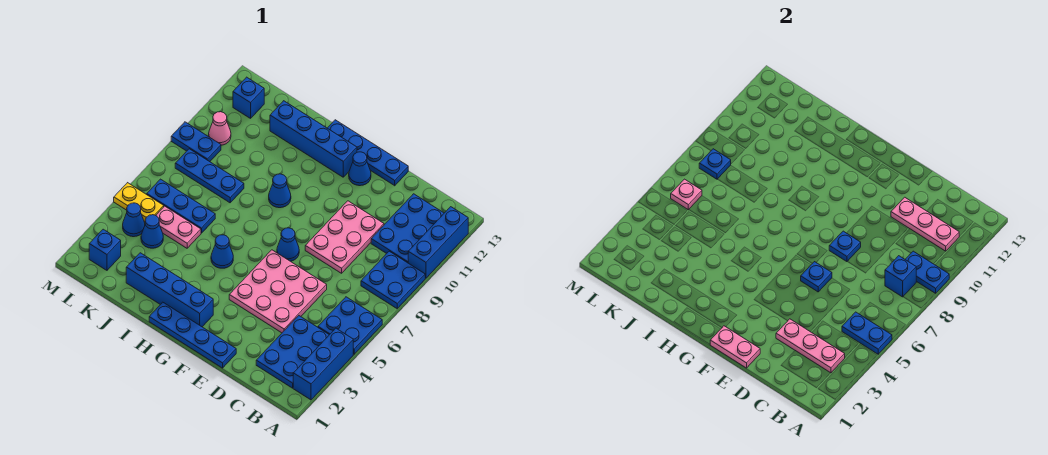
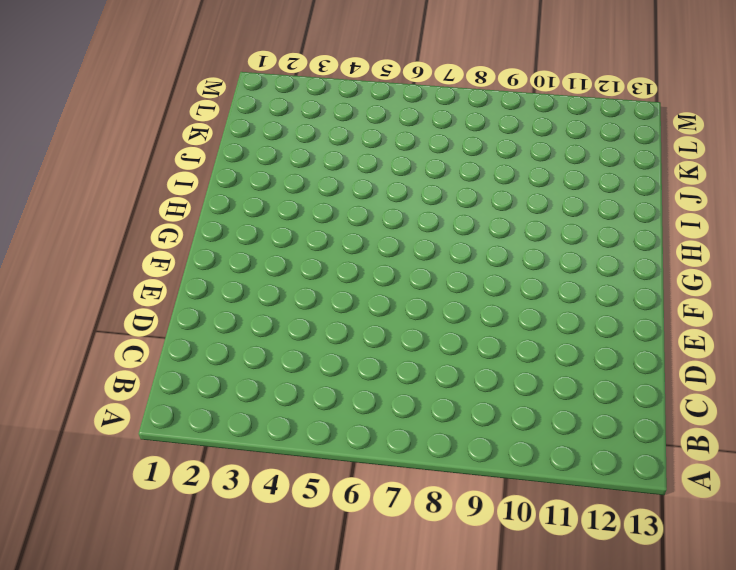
none -> blue 1x3 brick [293,328,353,400]
none -> blue 2x2 plate [318,297,382,354]
none -> blue 2x2 plate [361,251,425,309]
none -> blue 1x3 brick [408,207,468,278]

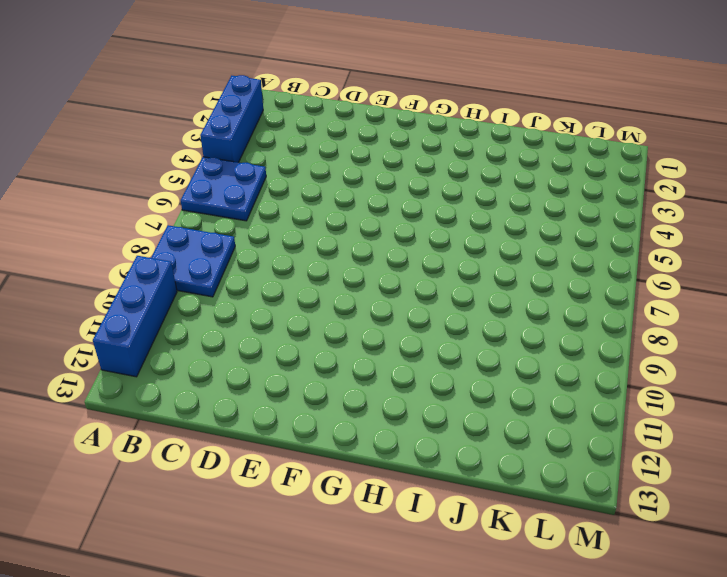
none -> blue 2x3 plate [256,316,329,388]
none -> blue 2x3 plate [371,194,444,263]
none -> pink 3x3 plate [229,250,327,333]
none -> pink 2x3 plate [305,201,384,273]

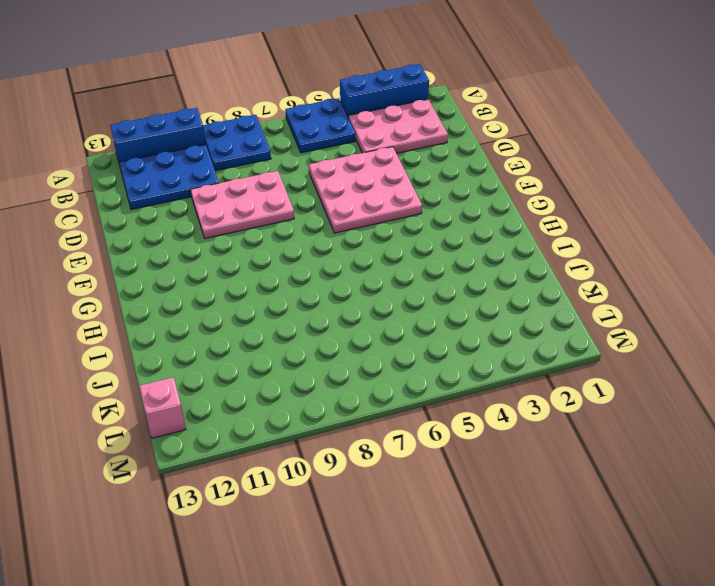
pink 2x3 plate [349,99,448,153] -> blue 2x3 plate [256,316,329,388]
pink 1x1 brick [139,377,186,438] -> none
none -> blue 1x4 plate [149,302,236,368]
none -> blue 1x4 plate [328,120,408,186]
none -> blue 1x1 cone [277,228,299,261]
none -> blue 1x1 cone [349,152,371,186]

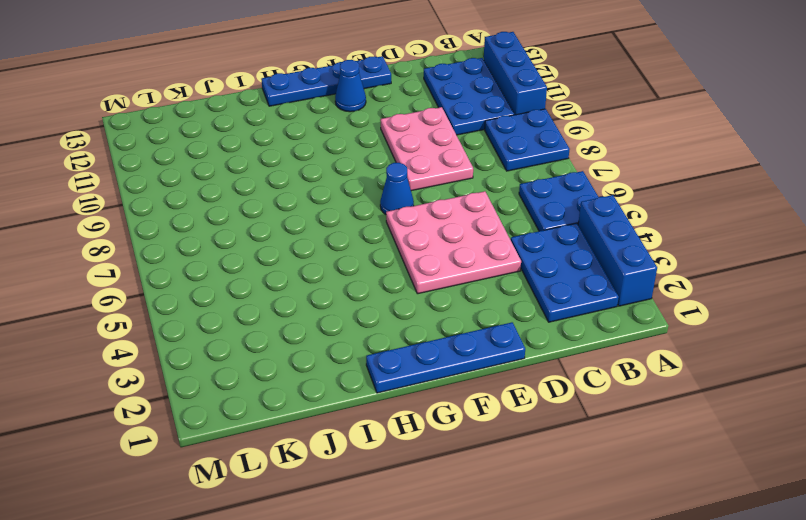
none -> blue 1x4 brick [126,253,213,327]
none -> blue 1x4 brick [270,101,357,177]
none -> blue 1x1 cone [211,235,233,268]
none -> blue 1x1 cone [269,174,291,208]

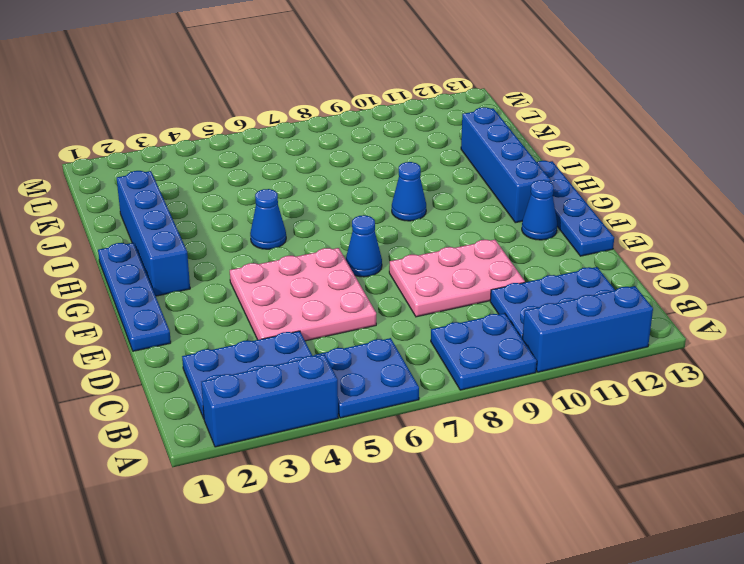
none -> pink 1x2 plate [156,206,201,248]
none -> blue 1x3 plate [147,179,215,233]
none -> blue 1x3 plate [175,149,244,203]
none -> blue 1x1 cone [141,215,163,248]

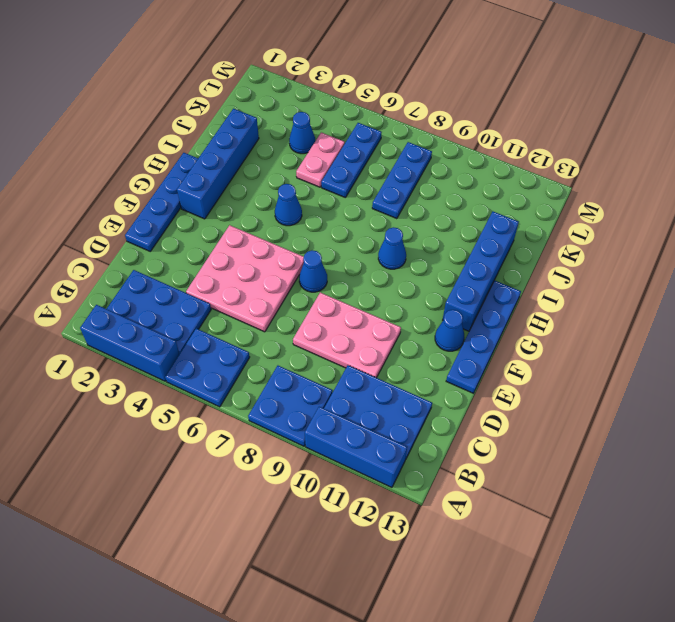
none -> blue 1x1 brick [89,229,121,270]
none -> blue 1x1 cone [123,203,145,237]
none -> yellow 1x2 plate [114,183,164,222]
none -> blue 1x2 plate [171,122,221,162]

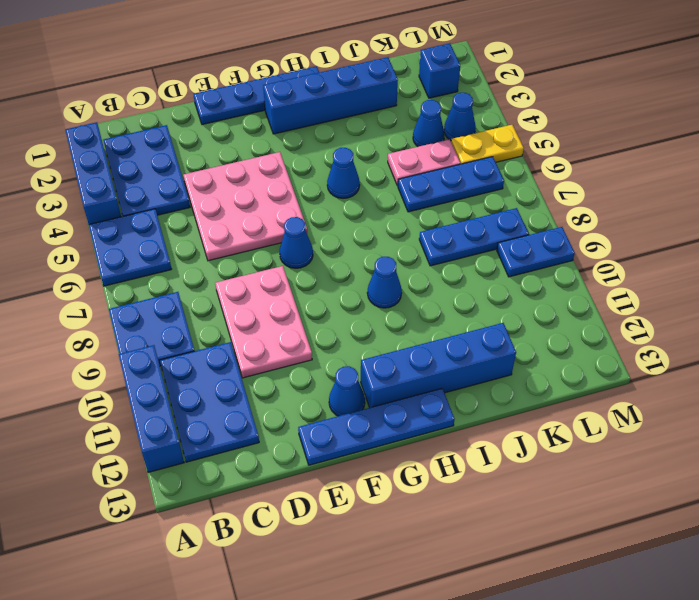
none -> pink 1x1 cone [209,112,231,145]
none -> blue 1x1 brick [233,77,264,118]
none -> blue 1x2 plate [842,312,892,354]
none -> blue 1x2 plate [905,251,949,293]

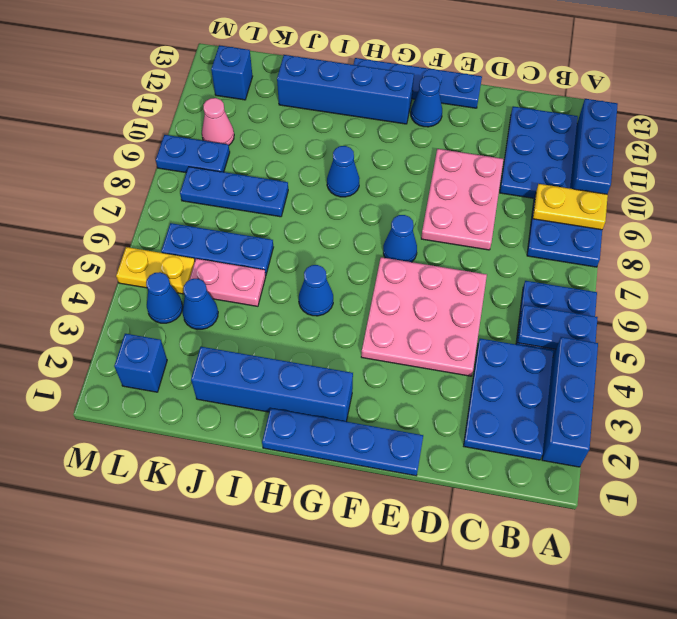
yellow 1x2 plate [533,184,608,230] -> blue 1x2 plate [905,251,949,293]
none -> pink 1x3 plate [776,319,845,373]
none -> blue 1x1 brick [885,256,916,297]
none -> pink 1x3 plate [891,197,959,251]
none -> pink 1x2 plate [710,326,760,368]

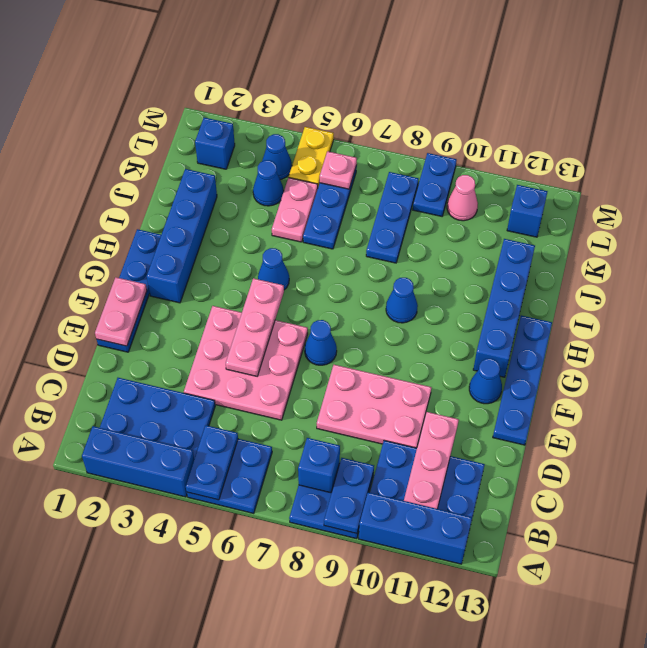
pink 1x3 plate [226,278,284,376] -> pink 1x3 plate moved to [776,319,845,373]
none -> blue 1x1 plate [801,262,832,292]
none -> blue 1x1 plate [829,231,861,262]
none -> blue 1x1 plate [699,149,731,179]

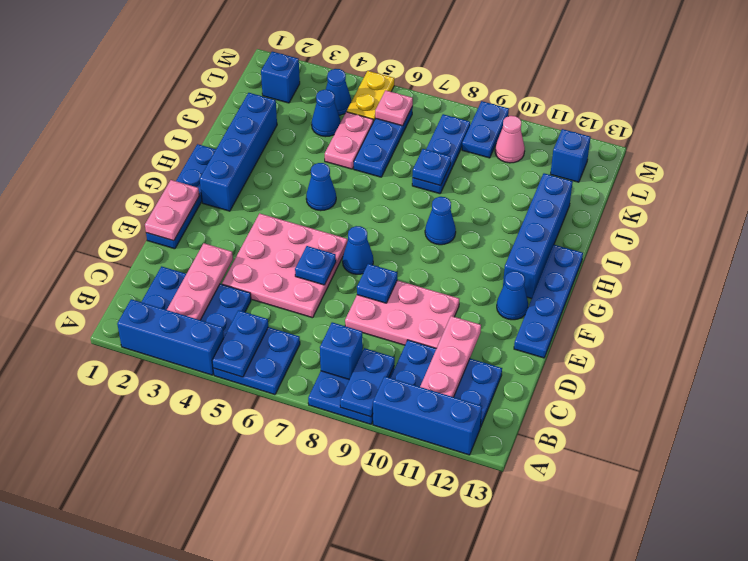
blue 1x1 plate [412,149,451,186] -> blue 1x1 plate moved to [699,149,731,179]

